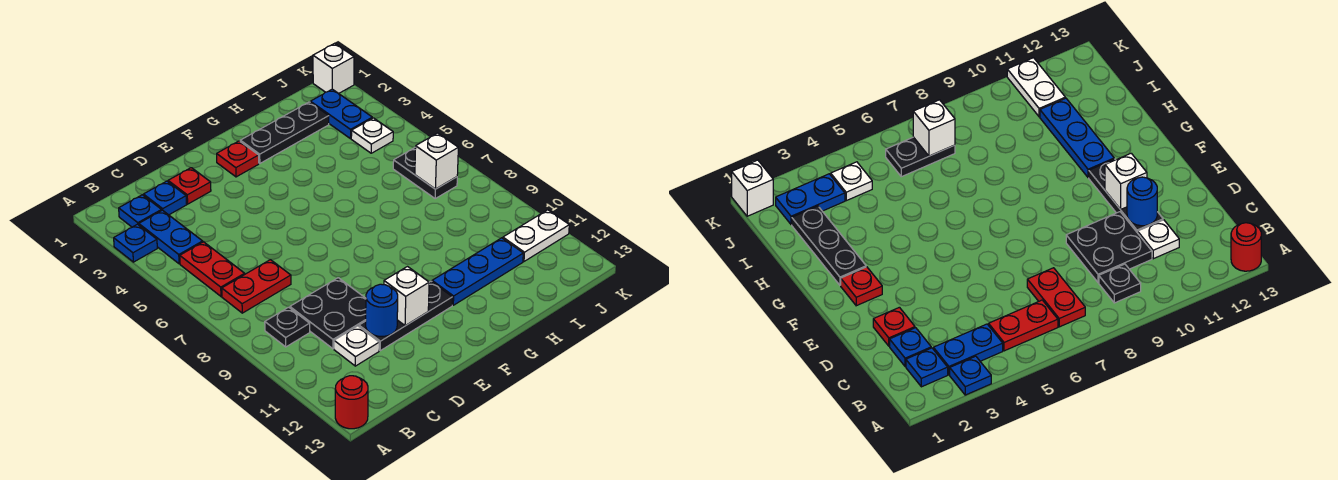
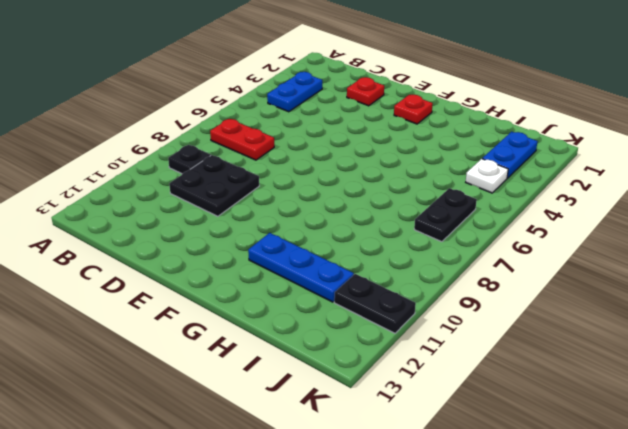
black 1x2 plate [334,274,416,333] -> white 1x2 plate [503,210,569,261]
none -> blue 1x1 plate [114,224,157,262]
none -> red 1x1 round brick [335,376,368,429]
none -> blue 1x1 plate [119,195,162,227]

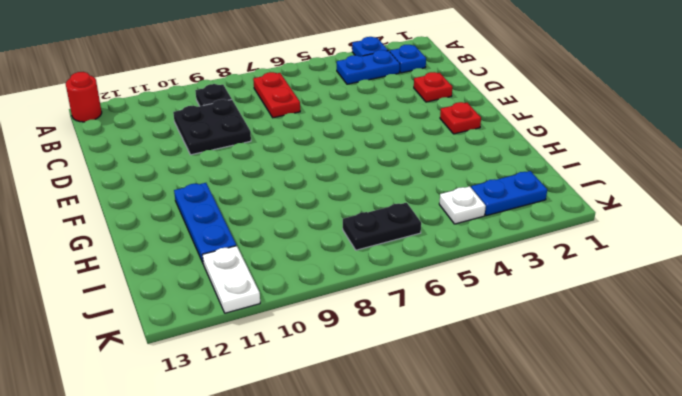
none -> red 1x2 plate [180,242,245,296]
none -> blue 1x1 plate [144,181,187,215]
none -> white 1x1 plate [334,326,379,366]

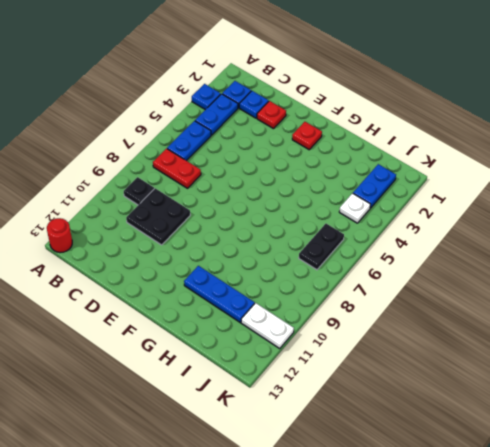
blue 1x2 plate [167,121,211,161] -> red 1x2 plate [180,242,245,296]
none -> white 1x1 plate [334,326,379,366]
none -> black 1x3 plate [359,281,452,351]
none -> black 1x3 plate [240,102,329,163]

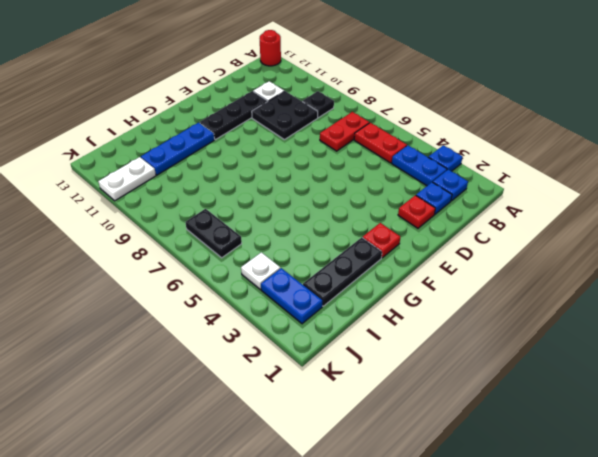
none -> white 1x1 brick [313,43,354,94]
none -> blue 1x1 round brick [366,284,398,336]
none -> white 1x1 brick [384,267,429,326]

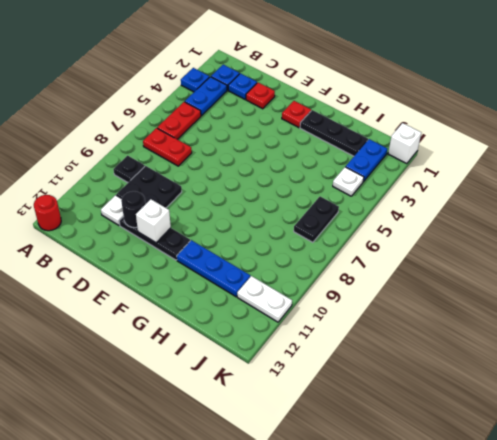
black 1x1 round brick [121,191,145,228] -> blue 1x1 round brick [366,284,398,336]
none -> white 1x1 brick [415,133,458,189]

